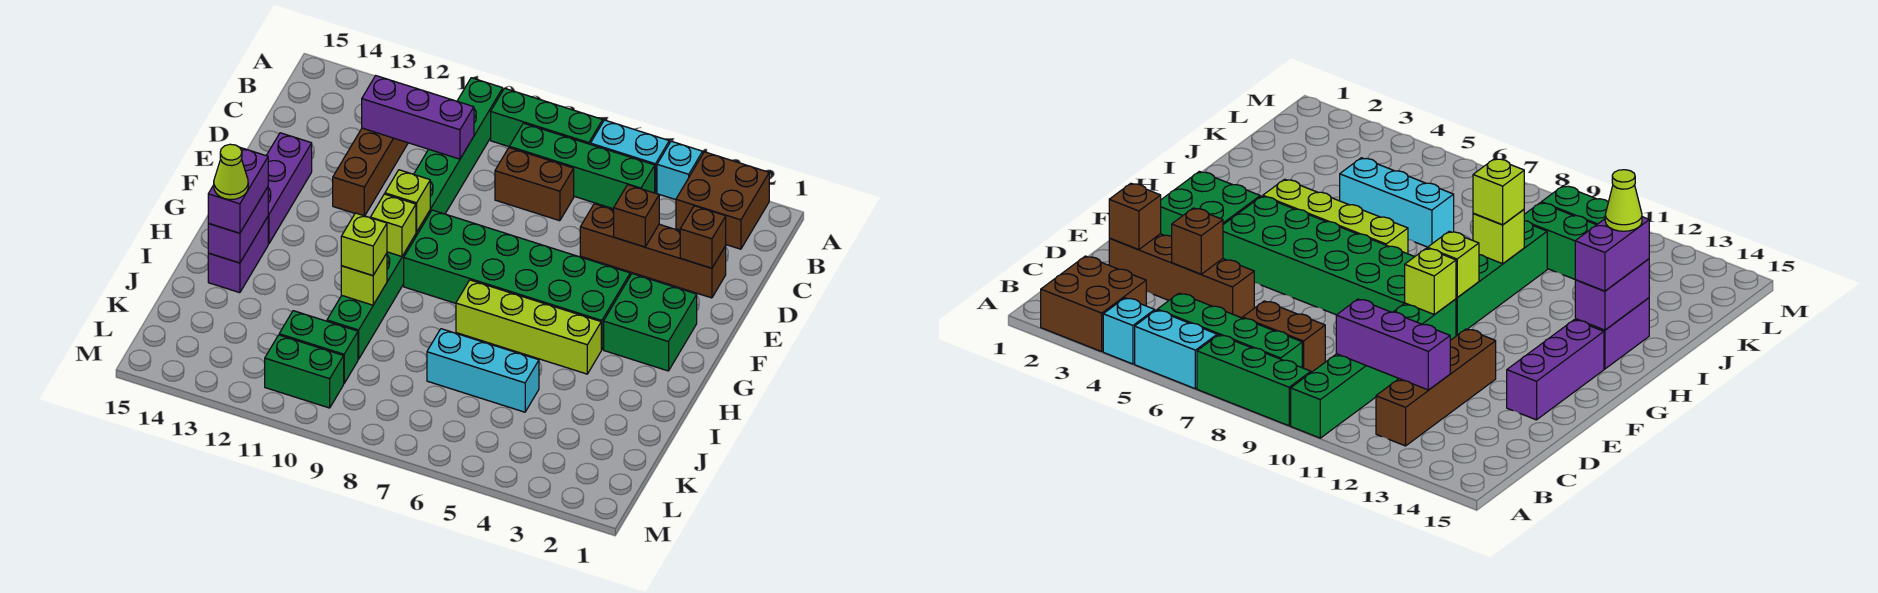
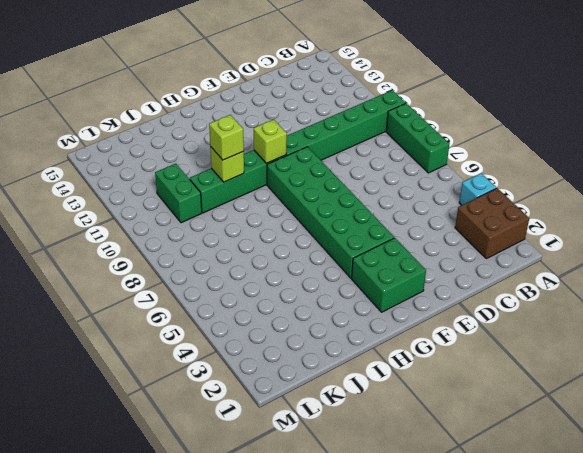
none -> cyan 1x2 brick [591,120,669,193]
none -> green 1x4 brick [509,123,655,209]
none -> brown 1x4 brick [333,128,408,216]

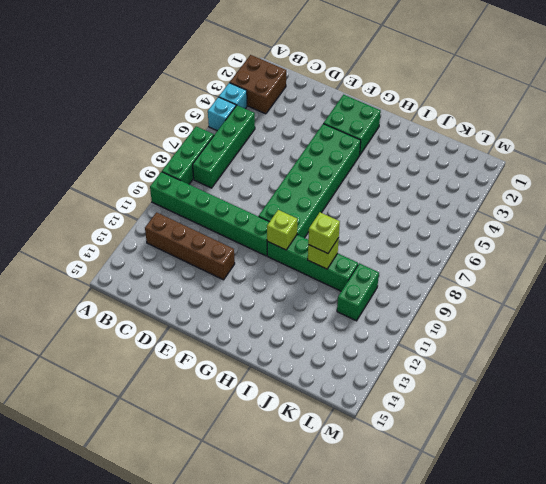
cyan 1x1 brick [208,97,236,131] -> cyan 1x2 brick [591,120,669,193]
none -> brown 1x2 brick [495,148,574,221]
none -> brown 1x4 brick [580,204,726,298]
none -> purple 1x3 brick [266,133,312,244]

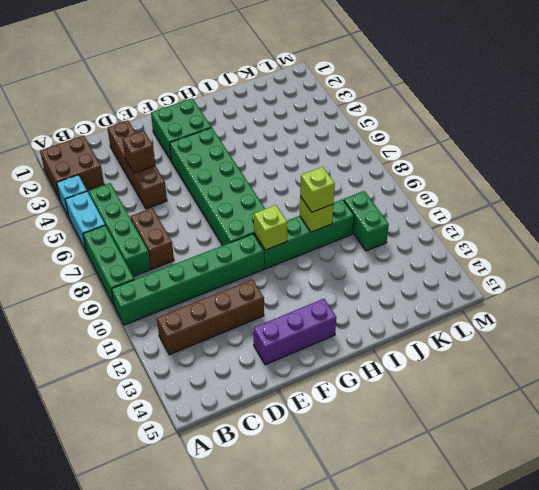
none -> lime 1x4 brick [456,280,601,374]
none -> purple 1x2 brick [208,217,268,293]
none -> cyan 1x3 brick [427,329,539,412]

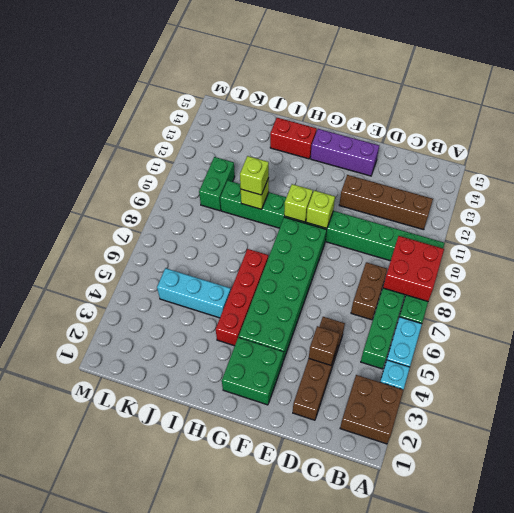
red 2x2 brick [383,236,444,301] -> none
red 1x4 brick [216,249,268,346] -> lime 1x4 brick [456,280,601,374]
red 1x2 brick [270,118,317,159] -> purple 1x2 brick [208,217,268,293]
cyan 1x3 brick [157,268,231,318] -> cyan 1x3 brick turned to [427,329,539,412]
none -> green 1x2 brick [265,335,344,408]
none -> purple 1x3 brick [362,76,474,159]
none -> brown 1x1 brick [680,206,726,268]

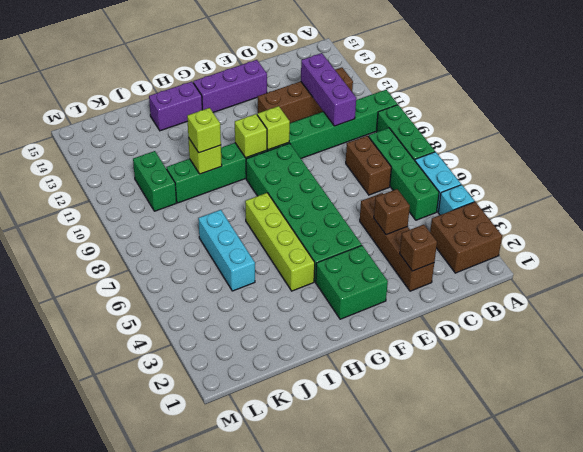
none -> green 1x2 brick [265,335,344,408]
none -> purple 1x2 brick [208,187,268,263]
none -> purple 1x2 brick [208,148,268,233]

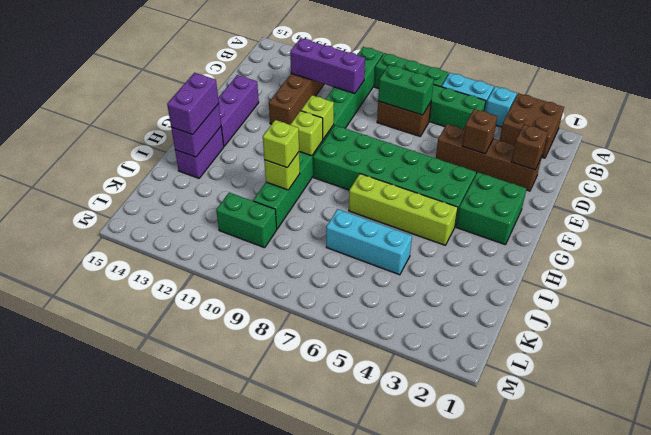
green 1x2 brick [378,65,434,115] -> green 1x2 brick moved to [265,335,344,408]
none -> lime 1x1 cone [214,144,248,200]

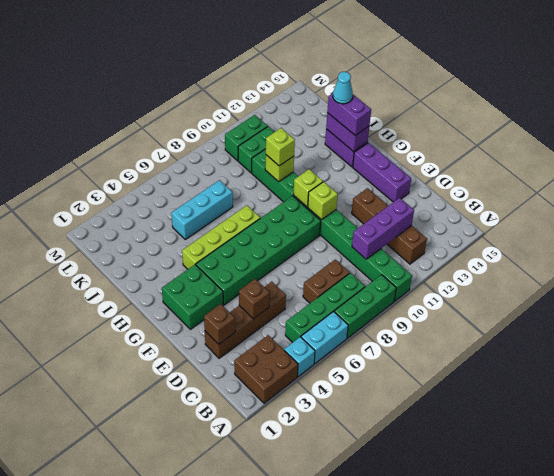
cyan 1x1 cone [333,72,353,104] -> lime 1x1 cone [214,144,248,200]

